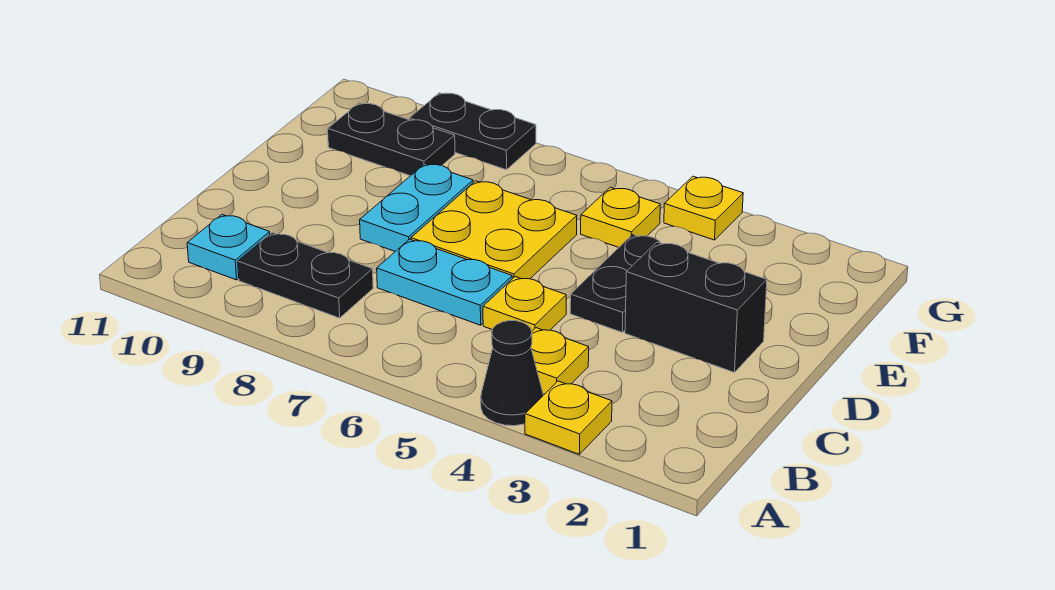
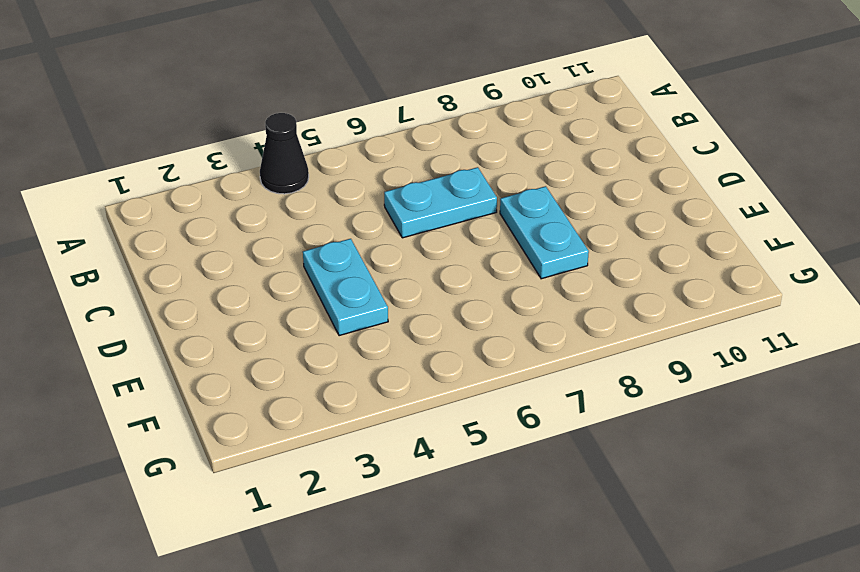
cyan 1x2 plate [303,239,388,336] -> black 1x2 plate [570,234,661,332]
none -> yellow 1x1 plate [525,381,612,454]
none -> yellow 1x1 plate [531,328,589,394]
none -> black 1x2 plate [238,233,373,318]

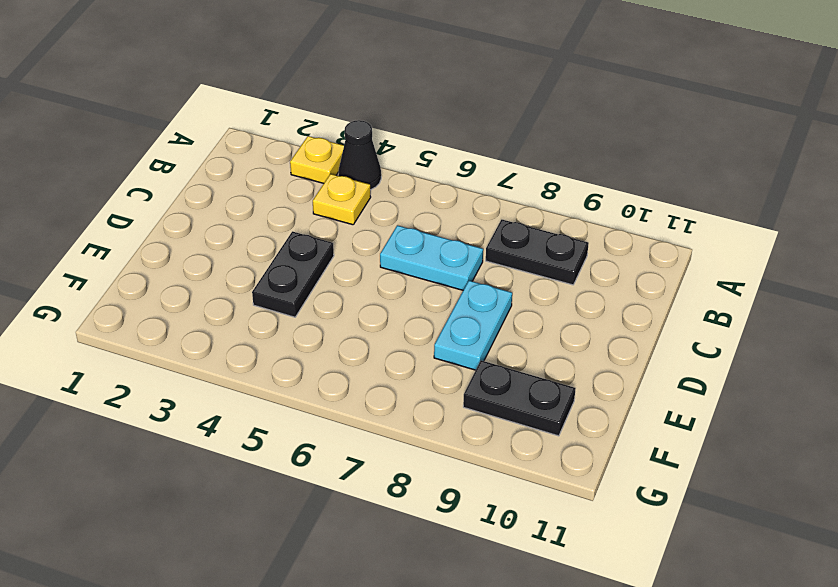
none -> cyan 1x1 plate [187,215,270,280]
none -> yellow 1x1 plate [483,277,566,331]
none -> black 1x2 brick [625,242,767,372]

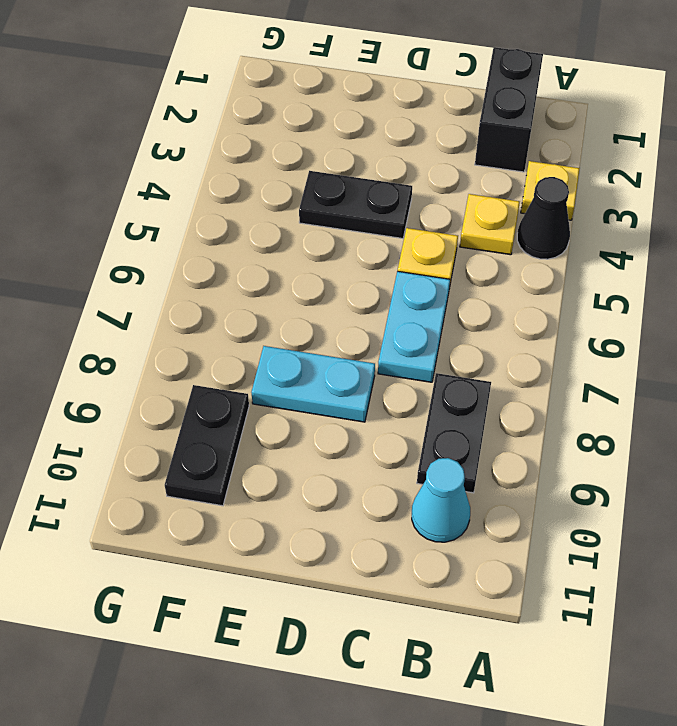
black 1x2 brick [475,47,543,172] -> black 1x2 brick moved to [625,242,767,372]
cyan 1x1 cone [412,458,470,542] -> cyan 1x1 plate [187,215,270,280]
none -> yellow 2x2 plate [411,181,577,279]
none -> yellow 1x1 plate [581,187,660,247]
none -> yellow 1x1 plate [664,176,743,240]

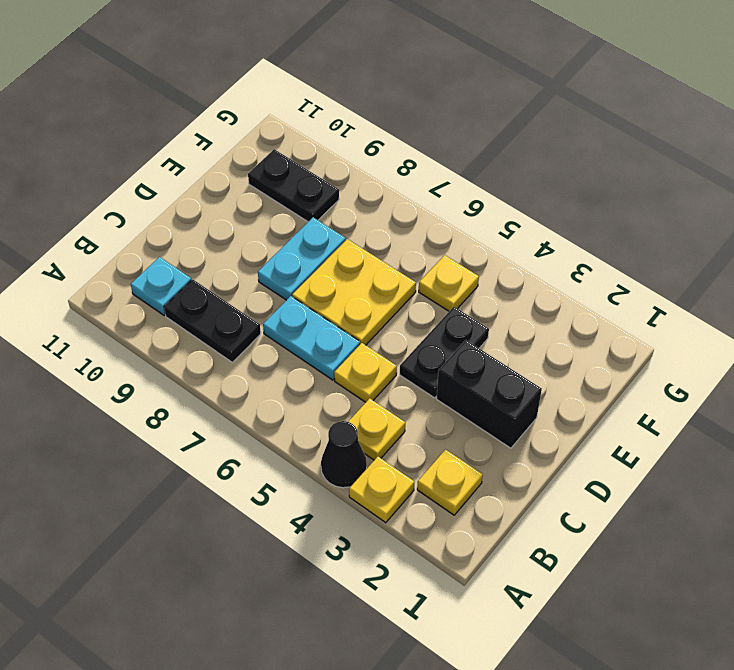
yellow 1x1 plate [417,449,483,515] -> yellow 1x1 plate moved to [664,176,743,240]
none -> black 1x2 plate [409,93,536,170]

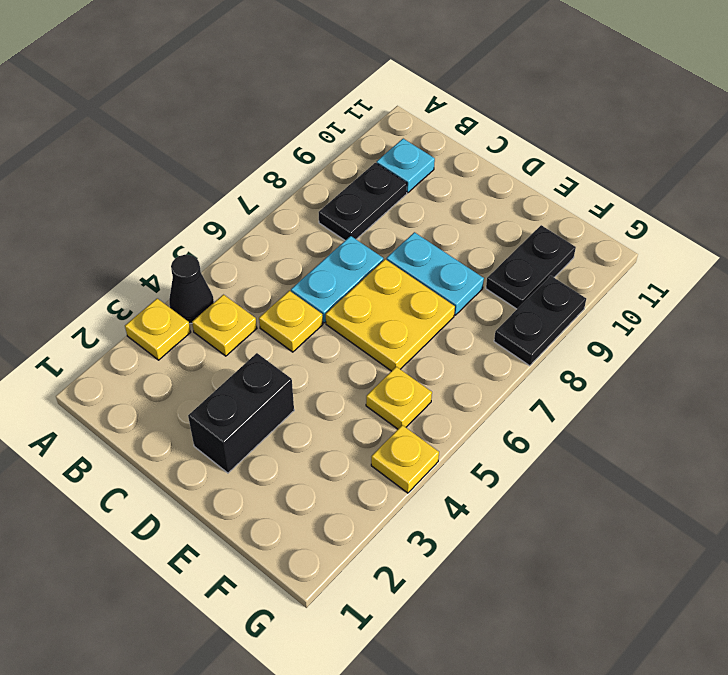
none -> black 1x2 plate [570,234,661,332]

